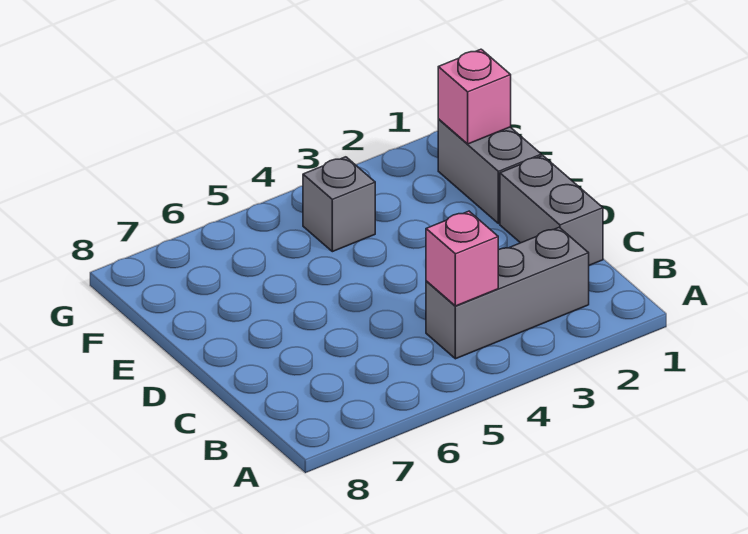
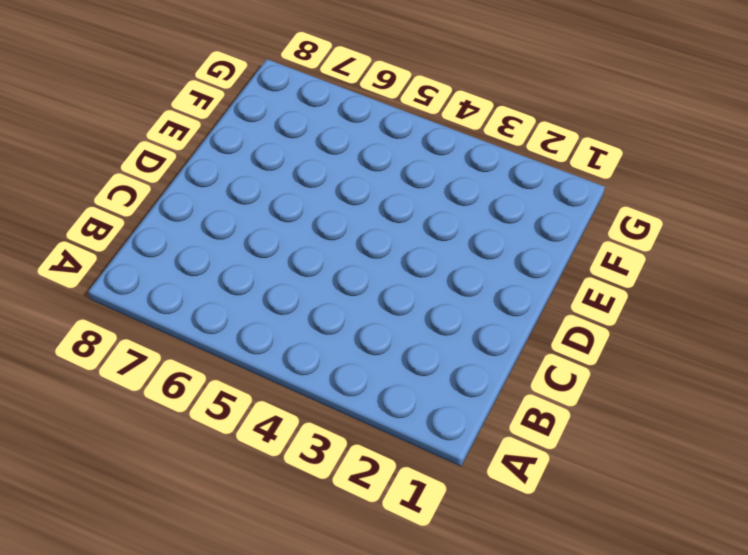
none -> grey 1x3 brick [426,227,589,359]
none -> grey 1x2 brick [500,156,603,265]

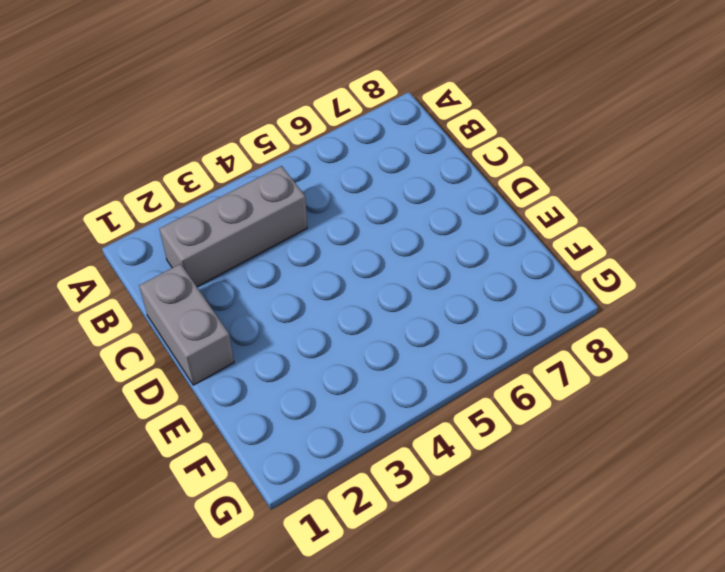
none -> grey 1x2 brick [438,120,541,224]
none -> grey 1x1 brick [303,157,375,252]

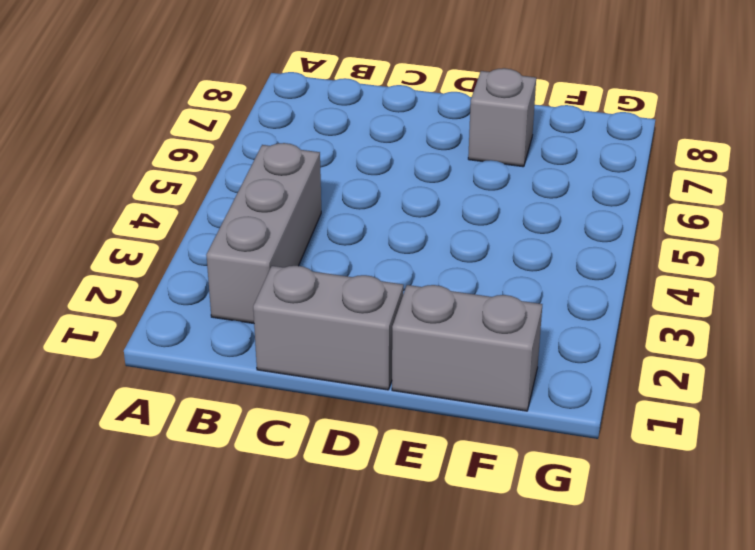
grey 1x1 brick [468,68,536,167] -> grey 1x1 brick moved to [303,157,375,252]
none -> pink 1x1 brick [426,211,498,306]
none -> pink 1x1 brick [438,49,511,144]

